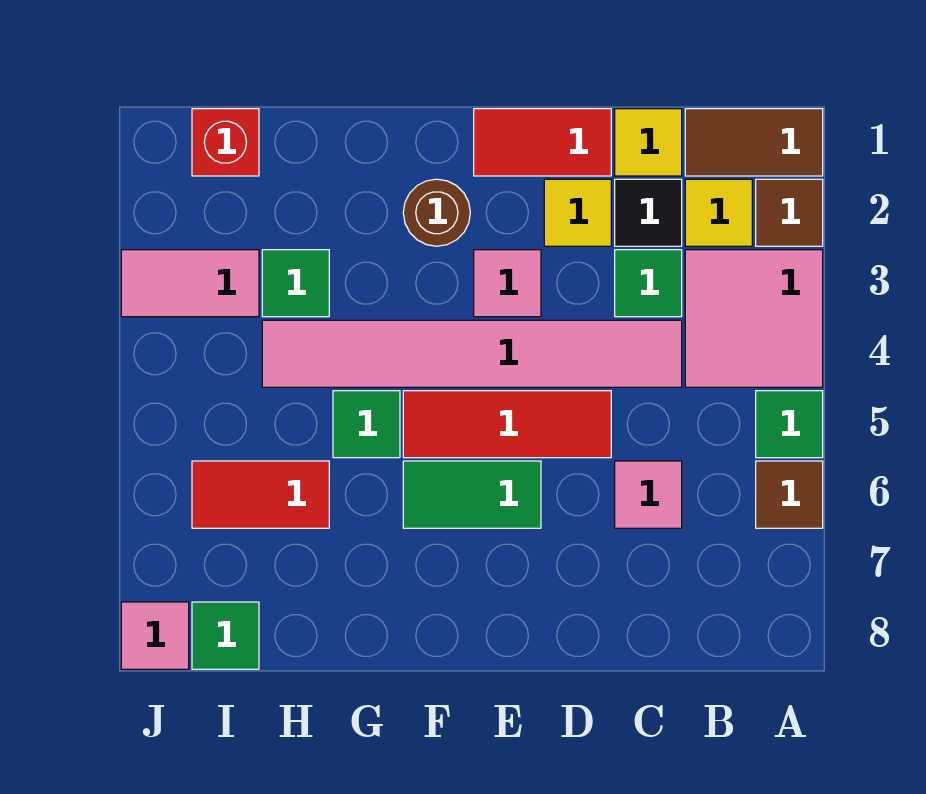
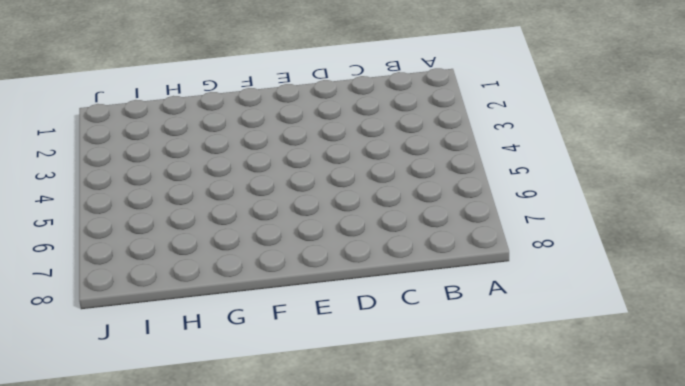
none -> brown 1x2 tile [685,109,823,176]
none -> brown 1x1 tile [756,179,823,246]
none -> pink 2x2 tile [685,250,823,387]

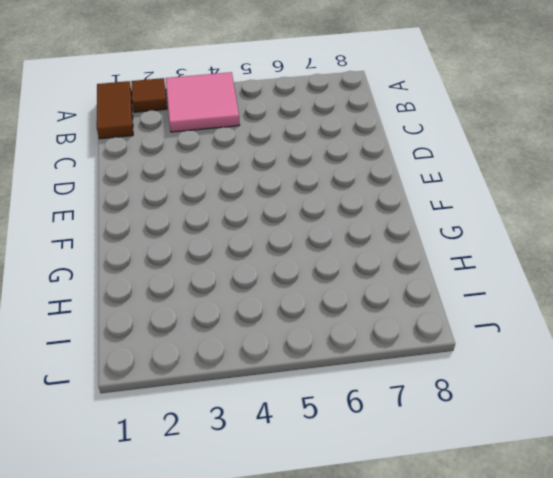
none -> green 1x1 tile [756,391,823,458]
none -> brown 1x1 tile [756,461,823,528]
none -> yellow 1x1 tile [685,179,752,246]

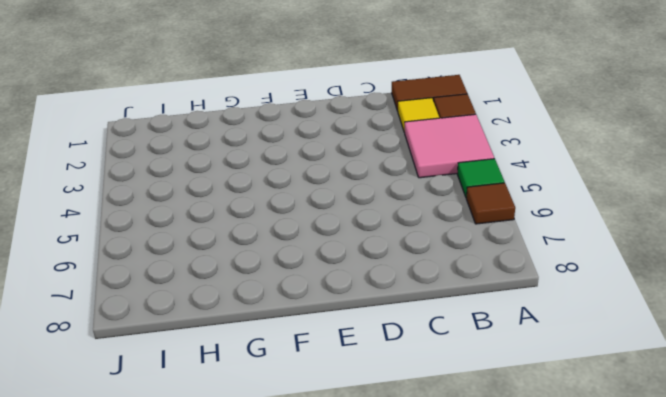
none -> yellow 1x1 tile [615,109,682,176]
none -> black 1x1 tile [615,179,682,246]
none -> green 1x1 tile [615,250,682,317]

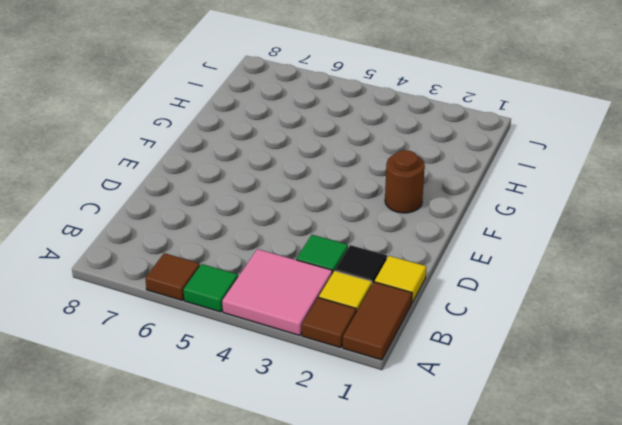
none -> pink 1x6 tile [262,320,682,387]
none -> pink 1x1 tile [615,461,682,528]
none -> red 1x2 tile [474,109,611,176]

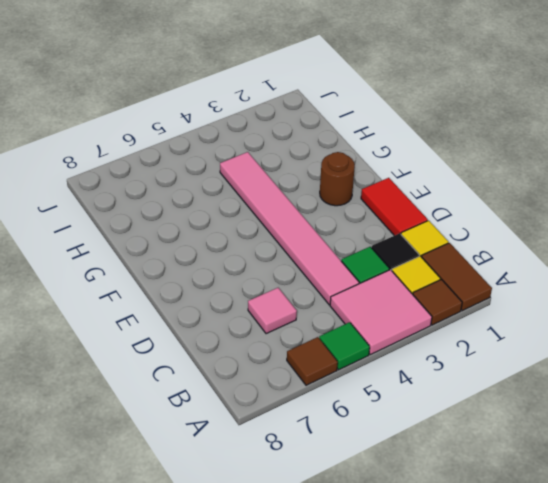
none -> yellow 1x1 tile [544,179,611,246]
none -> red 1x3 tile [403,391,611,458]
none -> pink 1x1 tile [474,250,541,317]

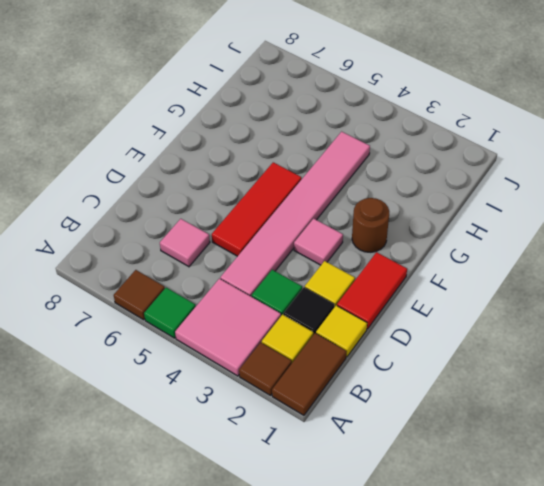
none -> green 1x2 tile [403,461,541,528]
none -> green 1x1 tile [333,391,400,458]
none -> green 1x1 tile [262,250,329,317]

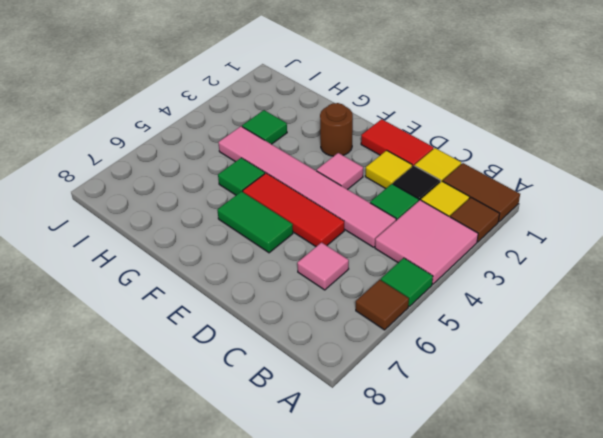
none -> red 1x2 tile [192,461,329,528]
none -> red 1x1 brick [192,109,259,176]
none -> pink 1x2 tile [121,250,259,317]

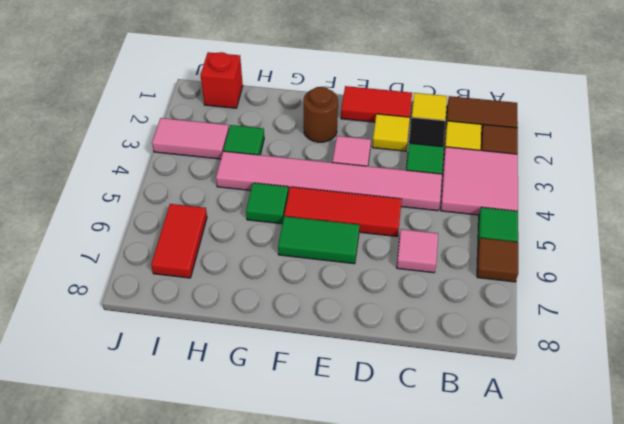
red 1x2 tile [151,204,207,278] -> red 1x2 tile turned to [192,461,329,528]
none -> green 1x1 tile [192,602,259,669]
none -> pink 1x1 tile [121,602,189,669]

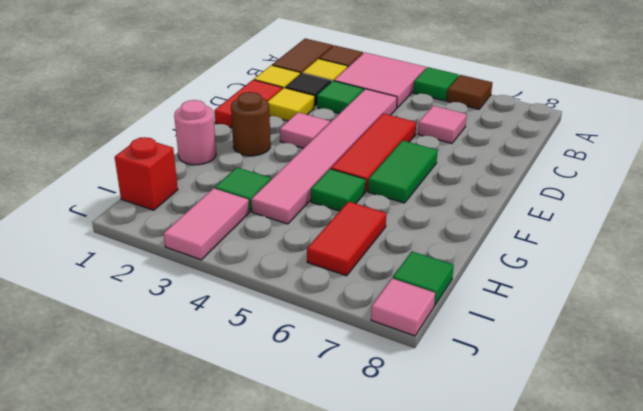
pink 1x1 round brick [174,100,216,165] -> none

